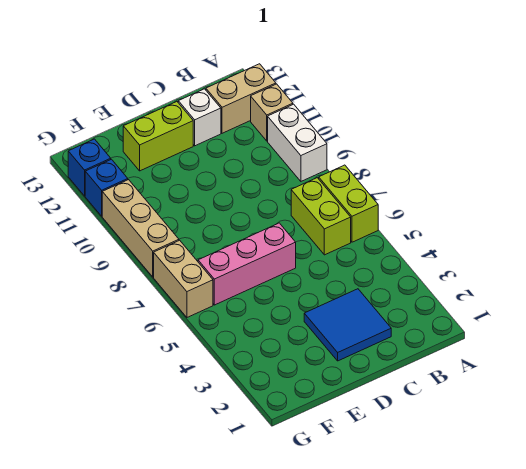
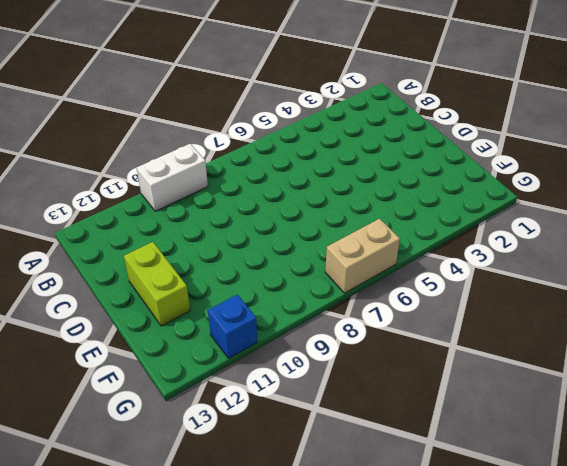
none -> lime 1x2 brick [319,165,378,242]
none -> tan 1x1 brick [251,84,293,141]
none -> tan 1x2 brick [206,64,276,133]

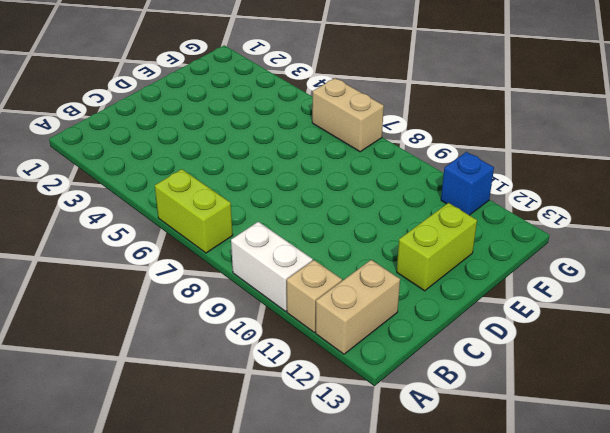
none -> lime 1x2 brick [291,178,351,255]
none -> blue 2x2 tile [304,289,391,361]
none -> white 1x1 brick [178,89,221,146]

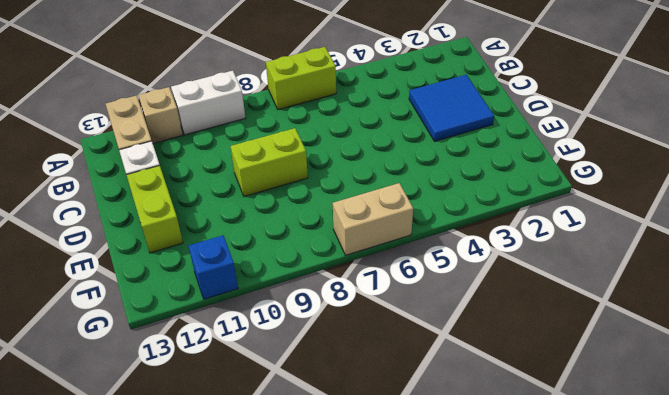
lime 1x2 brick [230,128,308,196] -> lime 1x2 brick moved to [291,178,351,255]
none -> pink 1x3 brick [198,223,296,305]
none -> tan 1x3 brick [102,180,179,277]
none -> blue 1x1 brick [68,139,111,196]

